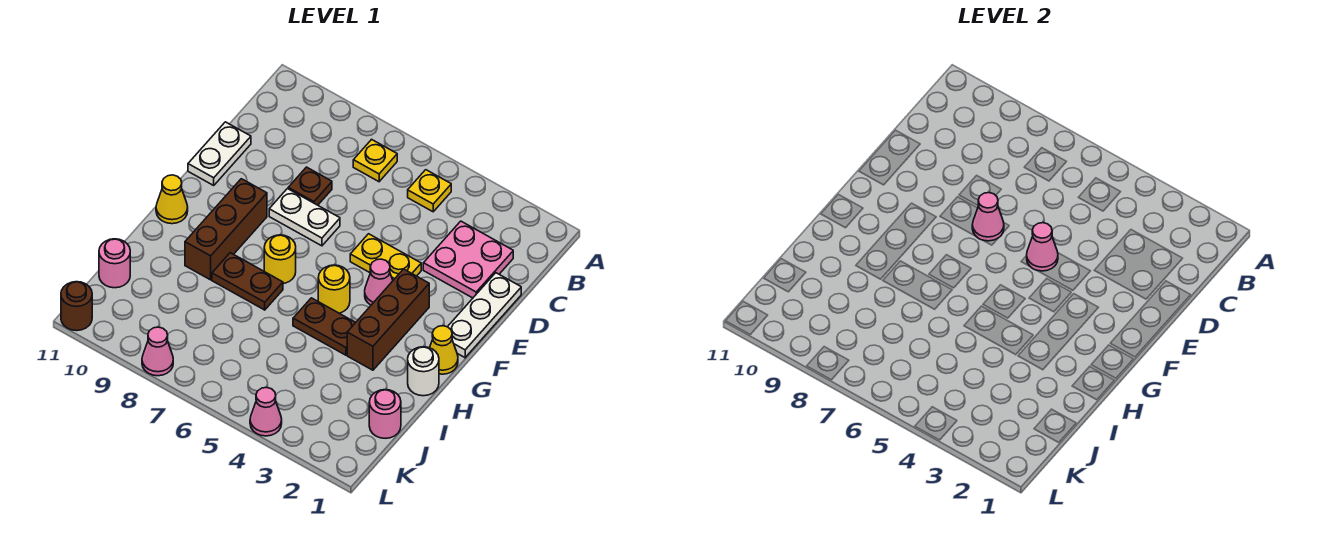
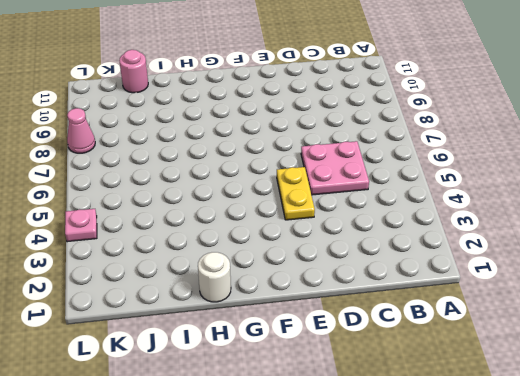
pink 2x2 plate [301,141,369,195] -> pink 2x2 plate moved to [423,221,513,298]
pink 1x1 plate [65,209,97,242] -> pink 1x1 cone [250,387,282,436]
none -> yellow 1x1 plate [408,170,451,212]
none -> yellow 1x1 plate [353,139,397,182]
none -> white 1x3 plate [448,273,521,358]

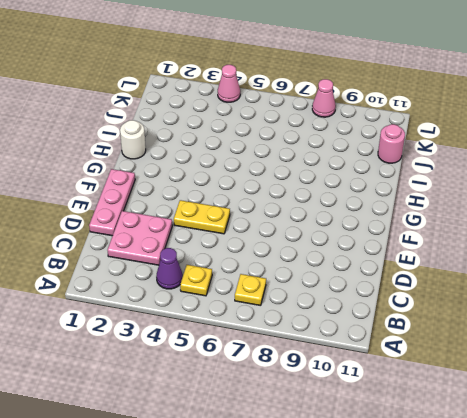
purple 1x1 cone [156,248,183,289] -> none
pink 1x3 plate [89,169,135,236] -> white 1x3 plate [448,273,521,358]
none -> brown 1x1 plate [288,167,332,205]
none -> white 1x2 plate [188,122,251,185]
none -> white 1x2 plate [269,189,340,246]

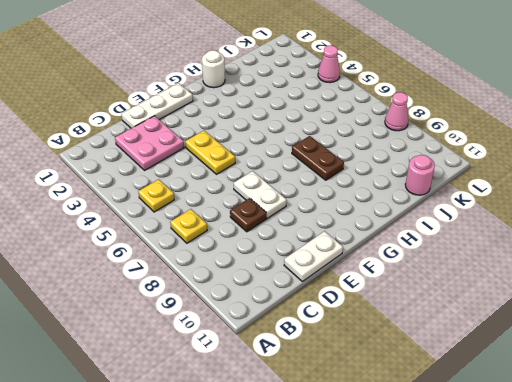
none -> brown 1x3 brick [347,269,429,370]
none -> pink 1x1 cone [365,259,393,305]
none -> brown 1x3 brick [185,179,267,280]

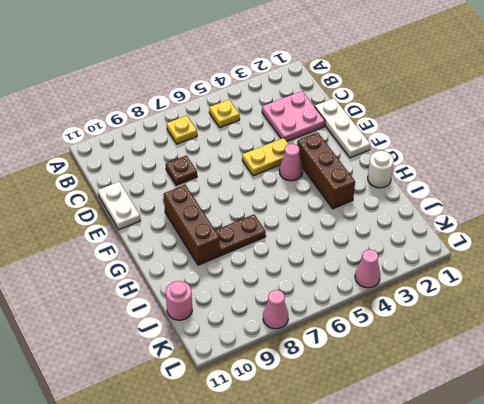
none -> white 1x2 plate [269,189,340,246]
none -> yellow 1x1 cone [430,326,458,374]
none -> yellow 1x1 round brick [318,265,350,313]

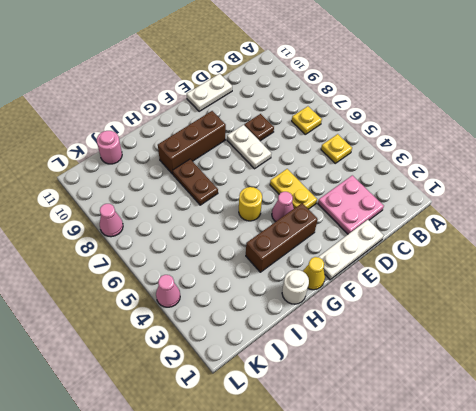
none -> yellow 1x1 round brick [264,235,296,283]
none -> yellow 1x1 cone [156,175,188,224]
none -> brown 1x2 plate [293,298,356,355]

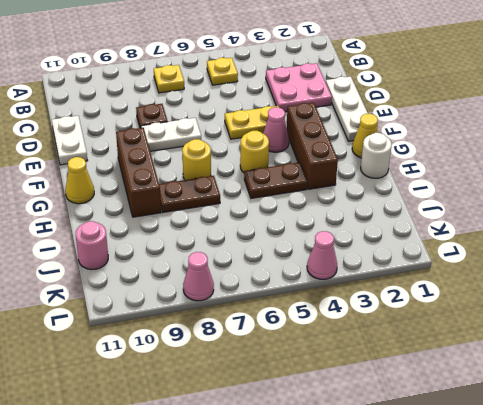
none -> pink 1x1 round brick [369,390,401,438]
none -> brown 1x1 round brick [61,282,92,331]
none -> pink 1x1 cone [1027,223,1058,271]

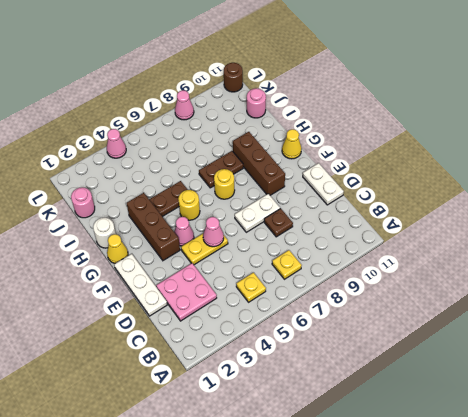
none -> pink 1x1 cone [972,193,1004,241]

